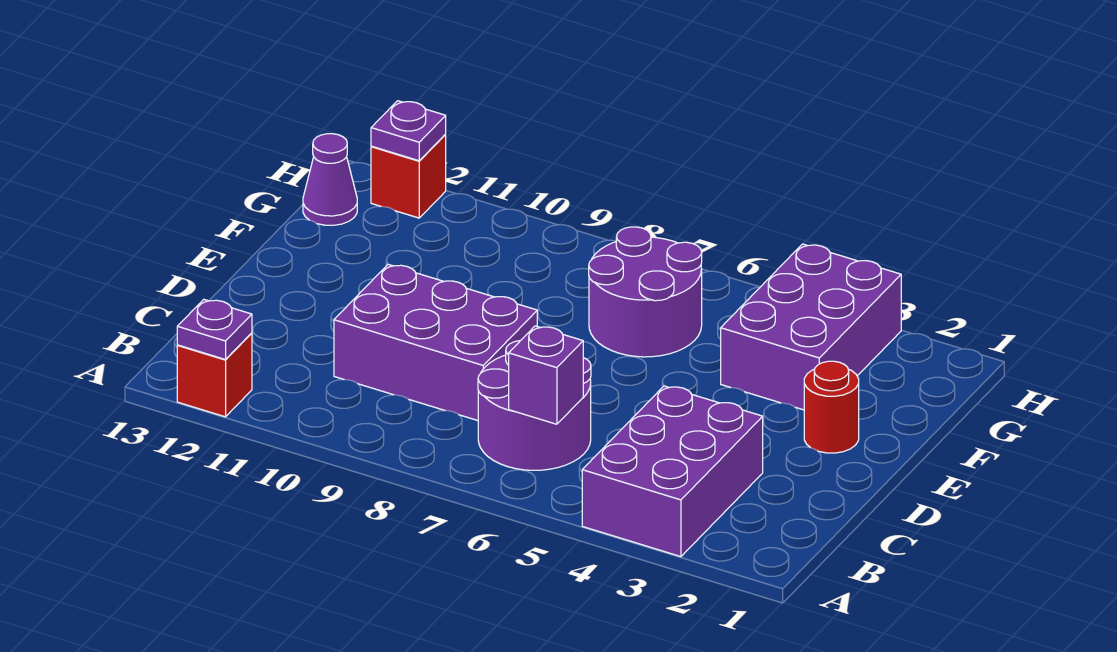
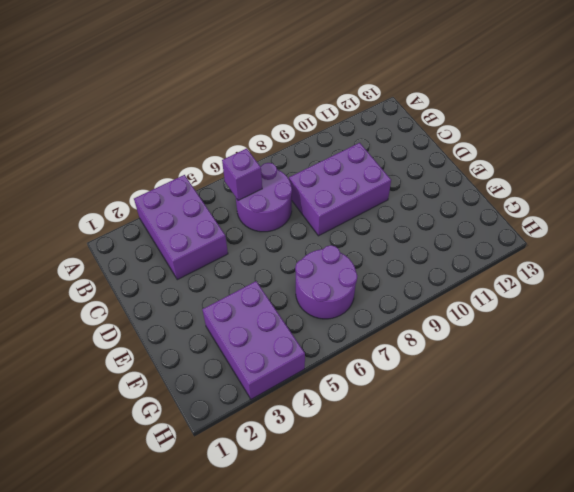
none -> red 1x1 brick [177,333,252,417]
none -> red 1x1 round brick [804,361,859,453]
none -> purple 1x1 cone [303,134,357,225]

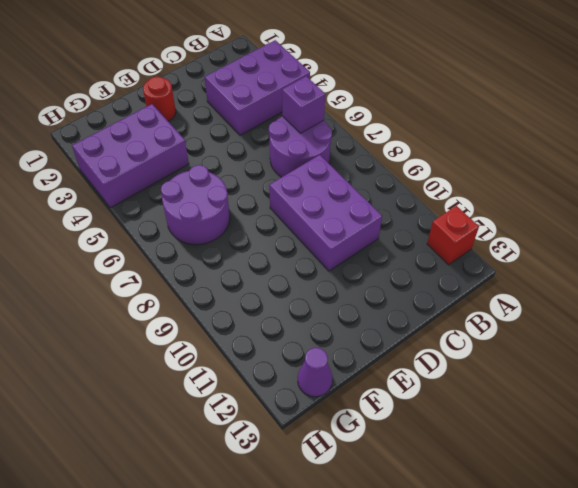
none -> red 1x1 brick [371,135,446,218]
none -> purple 1x1 plate [177,299,252,360]
none -> purple 1x1 plate [371,101,446,161]

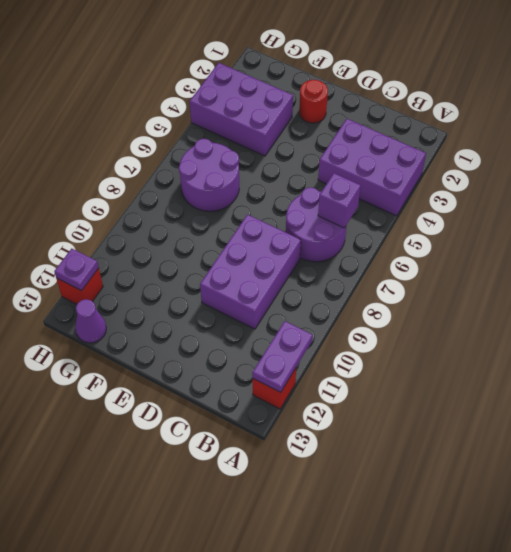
purple 1x2 plate [252,321,313,392] -> purple 1x1 plate [177,299,252,360]

